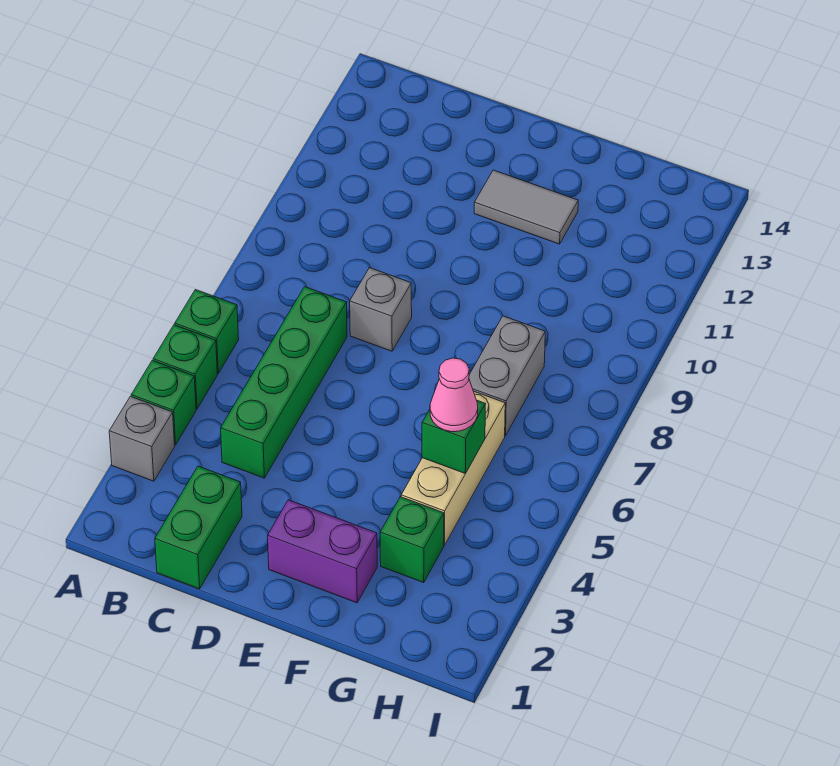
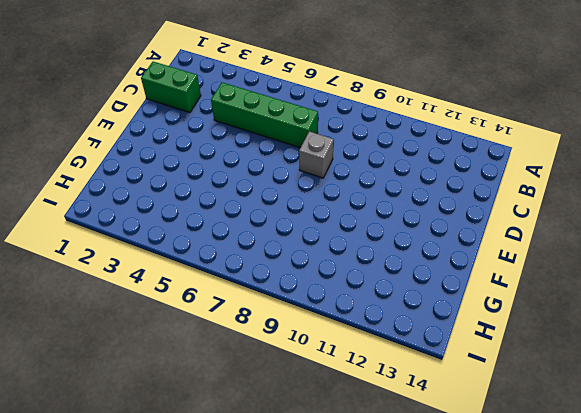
none -> grey 1x1 brick [109,396,175,481]
none -> green 1x1 brick [131,361,196,445]
none -> green 1x1 brick [153,325,217,409]

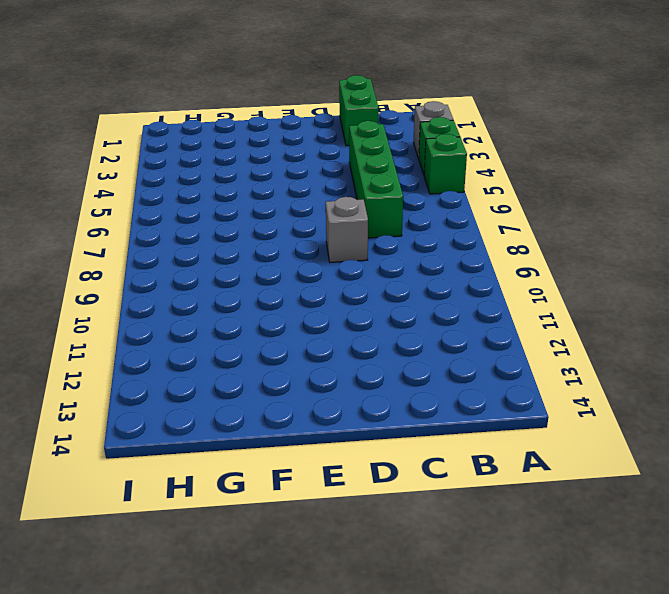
none -> green 1x1 brick [175,290,239,373]
none -> purple 1x2 brick [268,500,377,603]
none -> grey 1x2 tile [474,170,578,244]

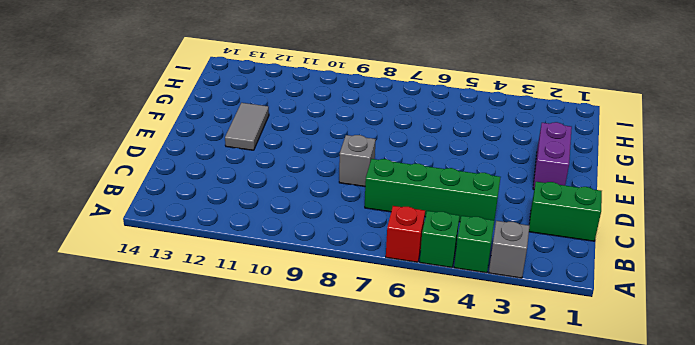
red 1x1 brick [386,206,425,262] -> green 1x1 brick [175,290,239,373]
none -> green 1x1 brick [380,497,444,582]
none -> tan 1x3 brick [401,392,505,545]
none -> grey 1x2 brick [469,316,545,436]

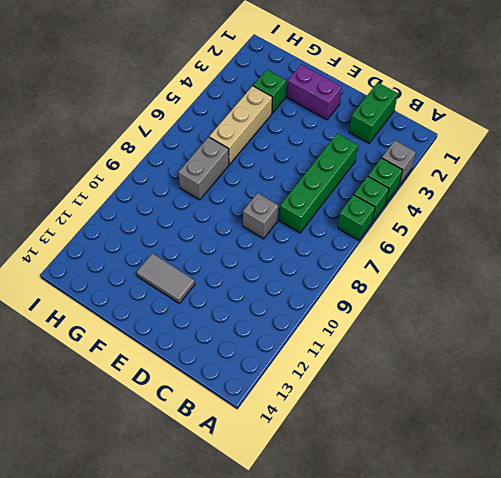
none -> green 1x1 brick [422,401,485,473]
none -> pink 1x1 cone [430,358,478,432]

